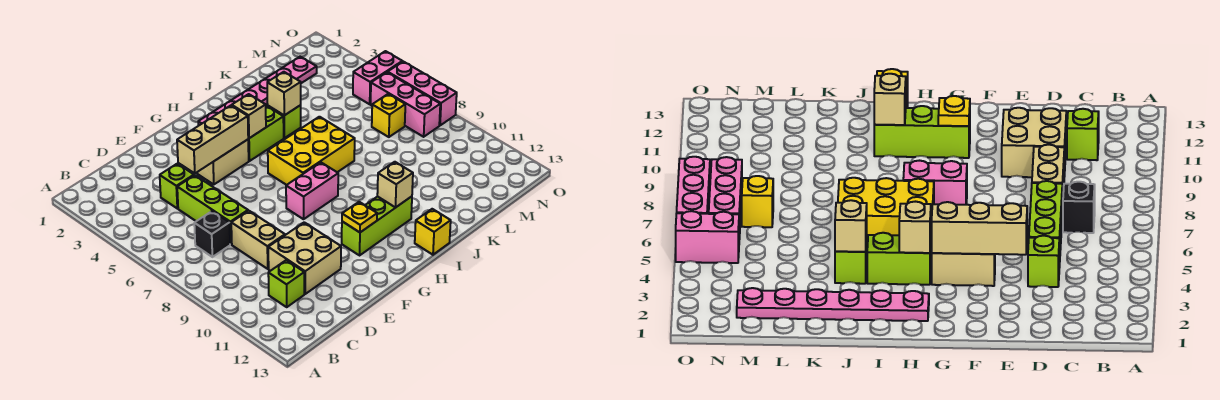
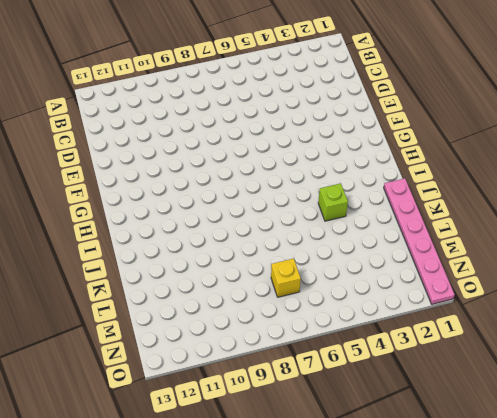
pink 1x6 plate [384,178,454,304] -> pink 1x6 plate moved to [198,57,317,126]
none -> black 1x1 brick [194,211,230,257]
none -> lime 1x1 brick [268,260,304,307]
none -> lime 1x1 brick [160,164,194,208]

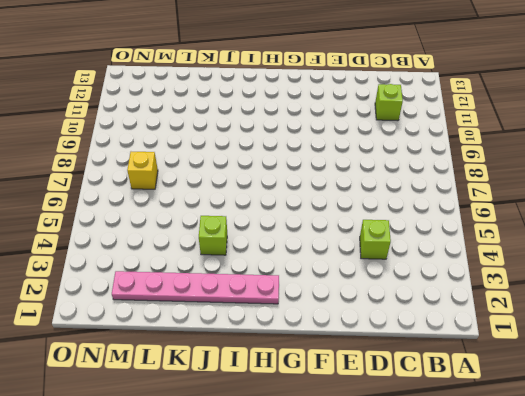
none -> black 1x1 brick [194,211,230,257]
none -> lime 1x3 brick [177,175,248,244]
none -> tan 1x2 brick [231,211,285,269]

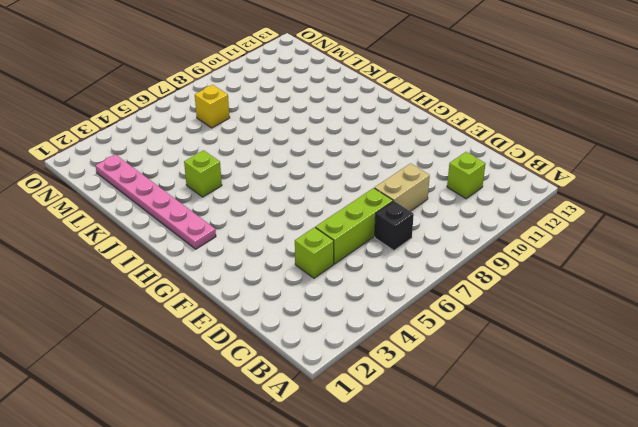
none -> tan 2x2 brick [268,222,341,294]
none -> tan 1x2 brick [197,140,249,185]
none -> pink 1x2 brick [286,162,338,219]

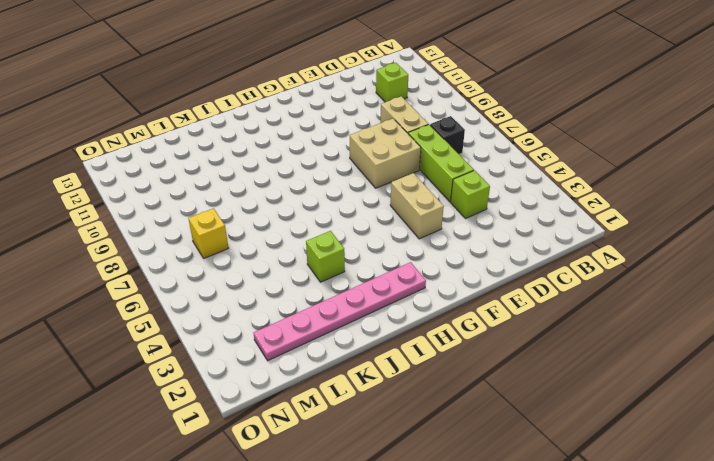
tan 2x2 brick [350,119,421,188] -> tan 2x2 brick moved to [268,222,341,294]
tan 1x2 brick [390,173,444,239] -> tan 1x2 brick turned to [197,140,249,185]
none -> pink 1x2 brick [286,162,338,219]
none -> lime 1x3 brick [342,196,412,255]
none -> lime 1x2 brick [248,106,284,161]

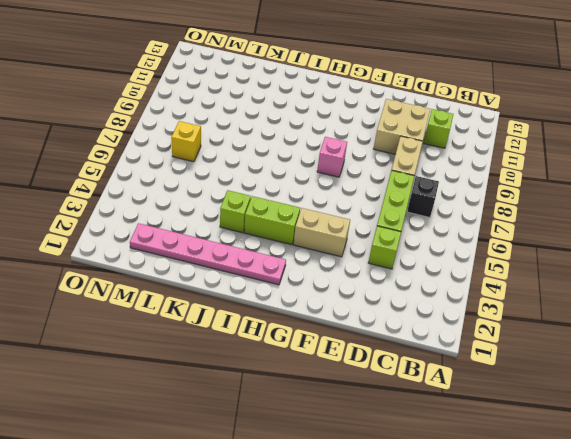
pink 1x1 brick [317,137,347,177] -> pink 1x2 brick [286,162,338,219]
none -> lime 1x3 brick [342,196,412,255]
none -> yellow 2x3 brick [268,117,355,185]
none -> yellow 1x1 brick [415,209,451,255]

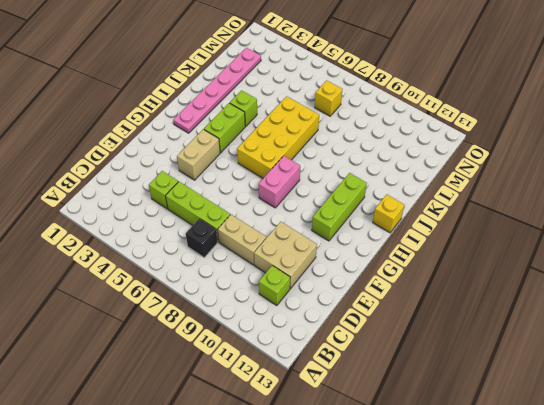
yellow 2x4 brick [237,96,319,178] -> yellow 2x3 brick [268,117,355,185]
none -> pink 1x2 brick [353,51,402,104]
none -> pink 1x3 brick [371,72,440,137]
none -> pink 1x3 brick [388,62,457,125]

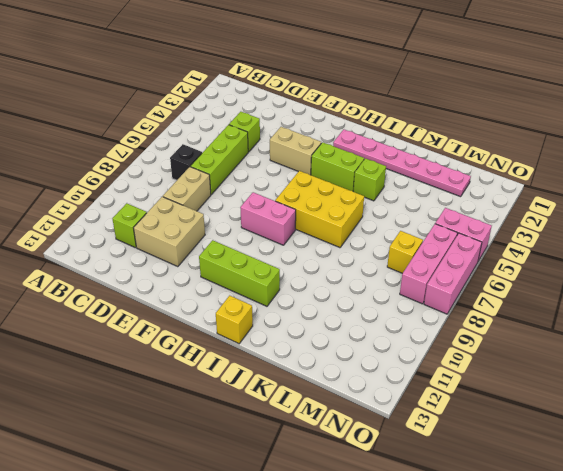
none -> tan 1x3 brick [177,106,248,173]
none -> yellow 1x1 plate [342,202,377,232]
none -> tan 1x1 brick [232,94,266,138]

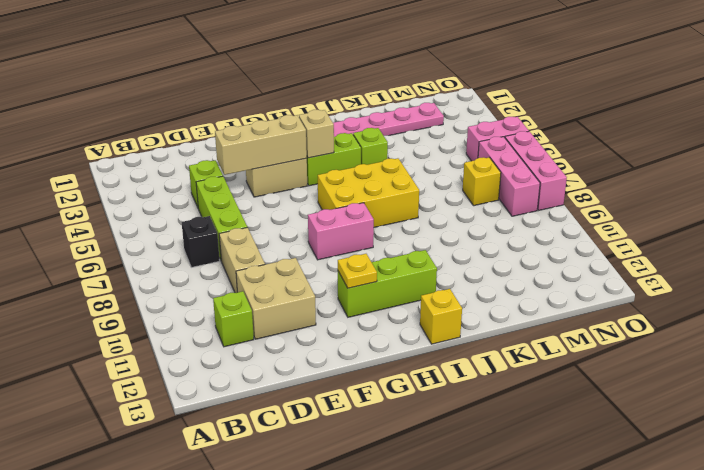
none -> tan 1x1 brick [377,162,413,207]
none -> tan 1x1 brick [267,72,301,115]

